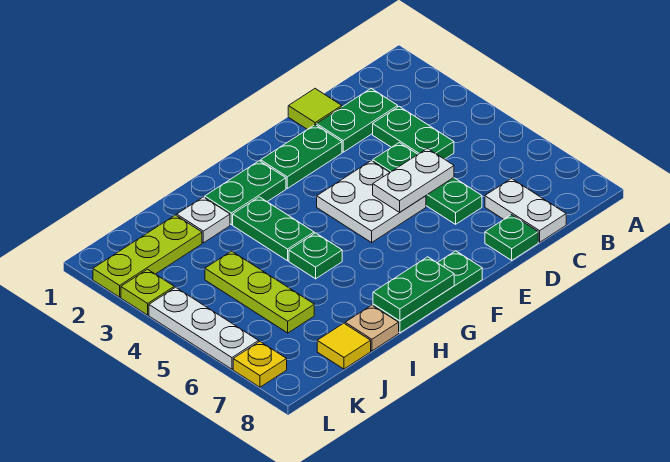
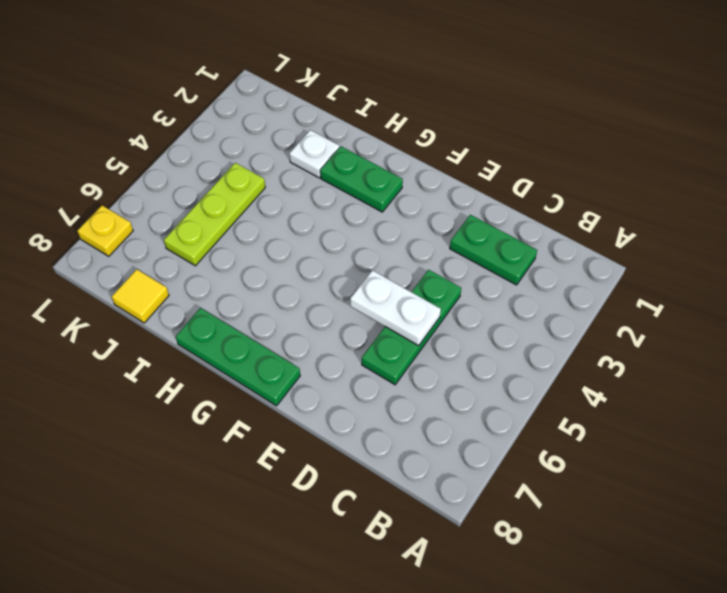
none -> green 1x2 plate [373,106,454,159]
none -> white 1x2 plate [485,179,566,242]
none -> lime 1x1 tile [288,89,342,129]

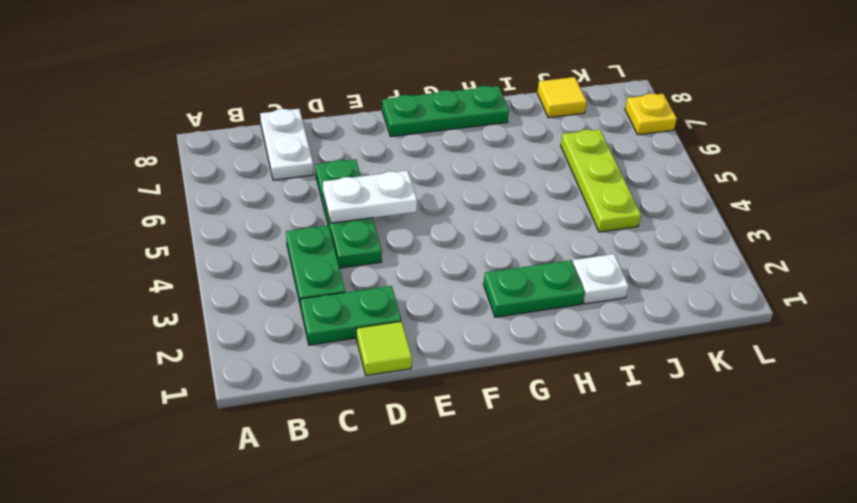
none -> green 1x1 plate [485,215,538,260]
none -> green 1x2 plate [261,125,342,188]
none -> white 2x2 plate [317,161,426,243]

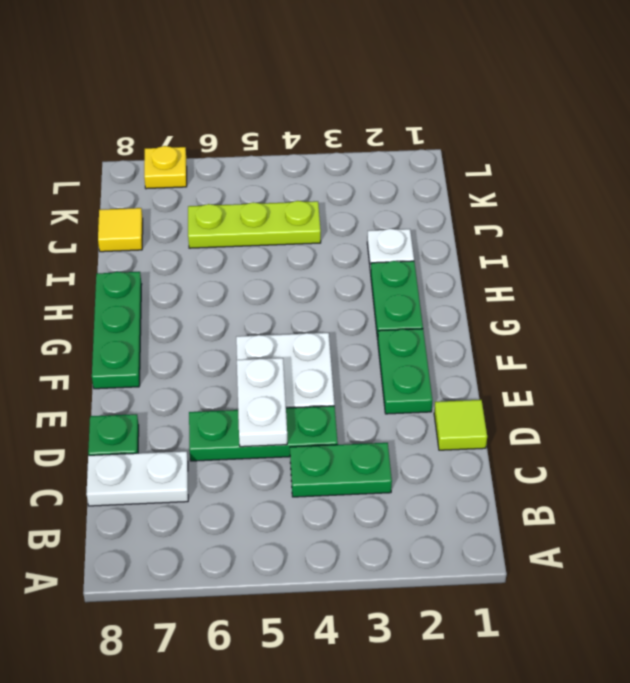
none -> green 1x2 plate [317,88,398,152]
none -> green 1x2 plate [233,197,314,261]
none -> green 1x1 plate [289,233,342,279]

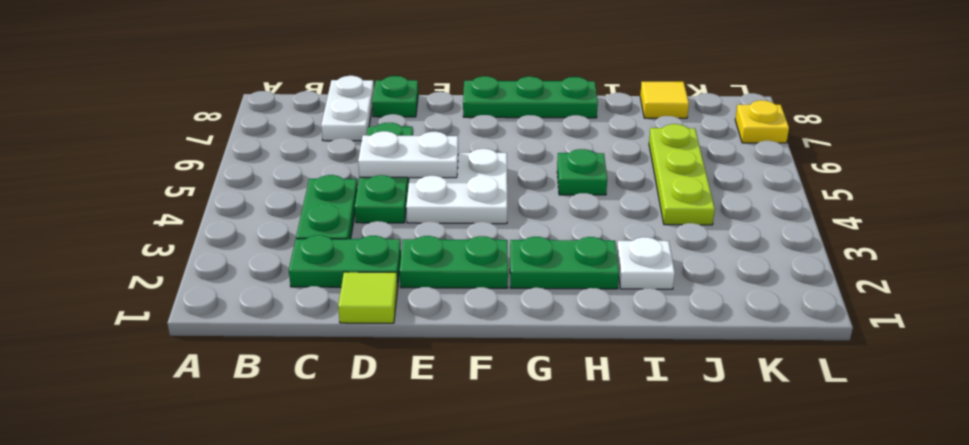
none -> green 1x2 plate [233,197,314,261]
none -> tan 1x1 plate [345,305,399,351]
none -> lime 1x3 plate [93,215,202,297]

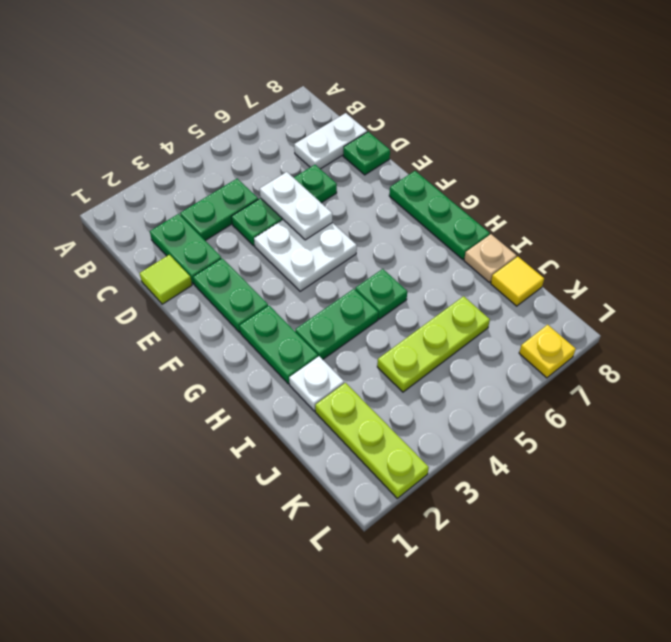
none -> lime 1x1 plate [121,269,174,315]
none -> white 1x3 plate [149,287,259,369]
none -> green 1x2 plate [373,257,454,321]

